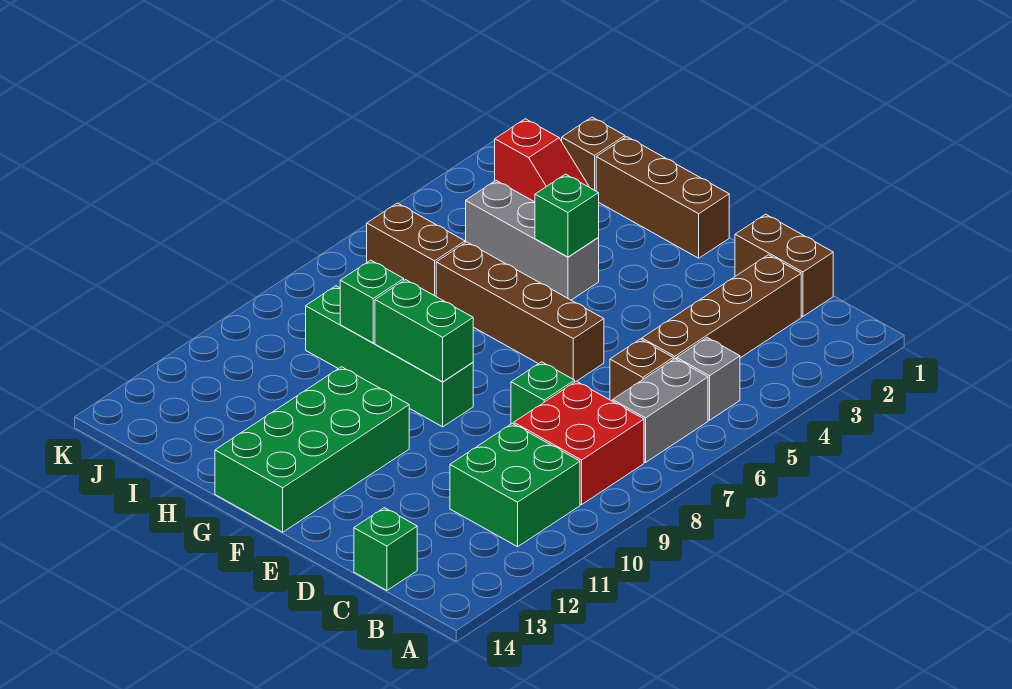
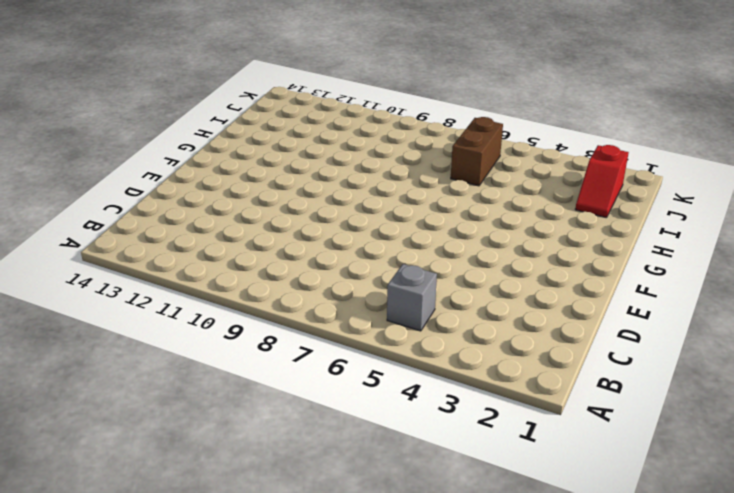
none -> grey 1x2 brick [613,359,708,462]
none -> red 2x2 brick [514,381,644,505]
none -> green 2x2 brick [450,423,580,547]

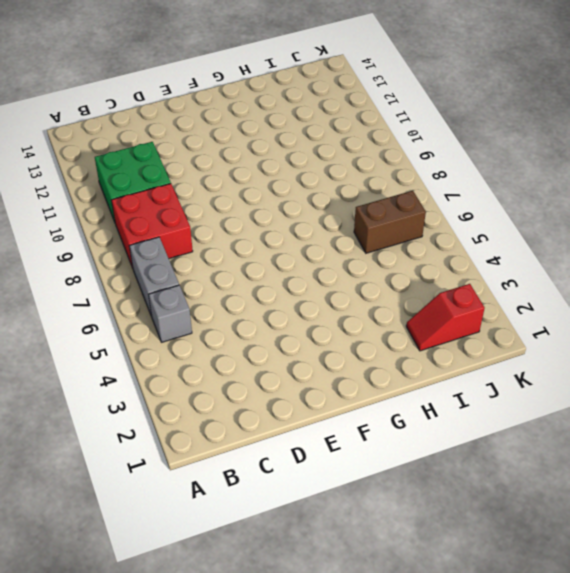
none -> brown 1x2 brick [735,214,833,317]
none -> brown 1x4 brick [642,255,801,359]
none -> brown 1x1 brick [610,339,673,401]

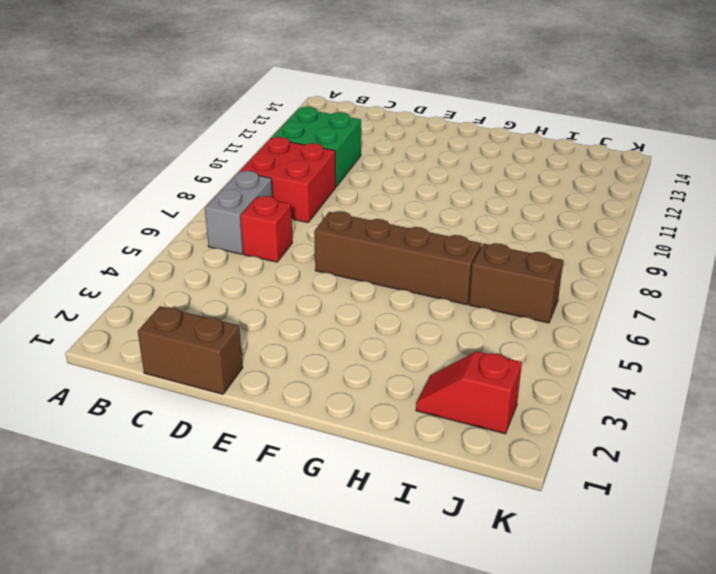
red 1x1 brick [241,196,292,262] -> brown 1x1 brick [610,339,673,401]
none -> grey 1x1 brick [677,338,740,420]
none -> brown 1x4 brick [642,255,801,359]
none -> green 1x1 brick [354,508,417,591]

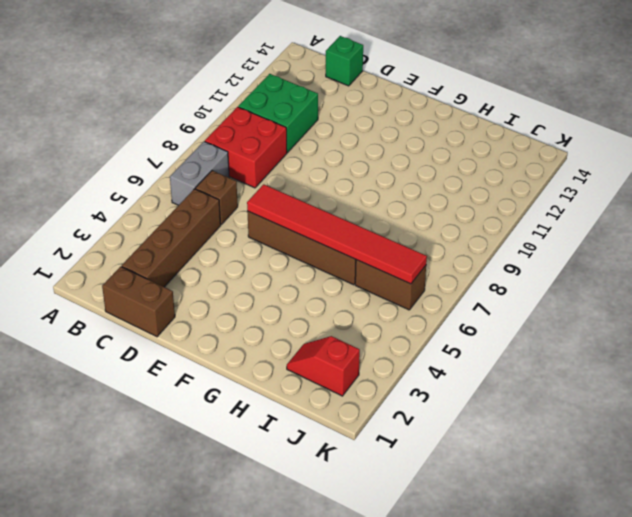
red 1x6 tile [247,184,427,284] -> none
none -> grey 1x1 brick [677,338,740,420]
none -> green 1x1 brick [511,362,575,424]
none -> brown 1x3 brick [596,137,729,258]

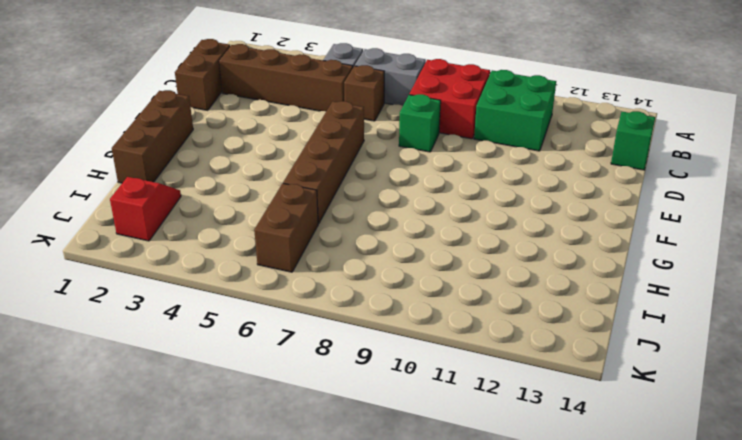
none -> green 1x4 brick [306,286,473,427]
none -> green 2x4 brick [215,367,409,532]
none -> grey 1x3 brick [466,181,599,300]

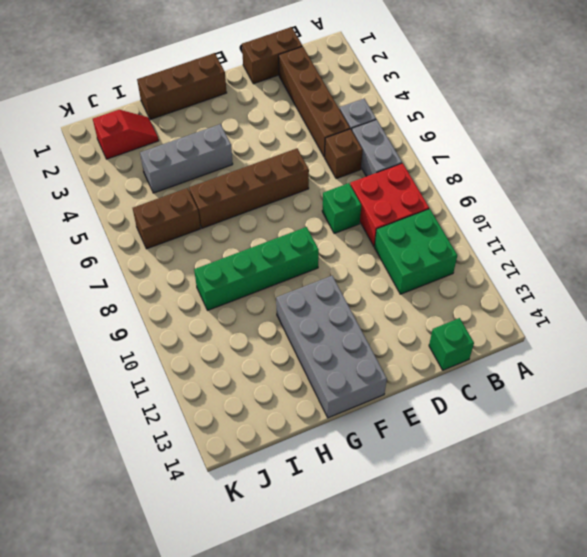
grey 2x4 brick [276,276,387,418] -> green 2x4 brick [215,367,409,532]
none -> brown 1x1 brick [562,117,625,191]
none -> green 1x2 brick [375,280,473,382]
none -> green 1x1 brick [535,174,599,257]

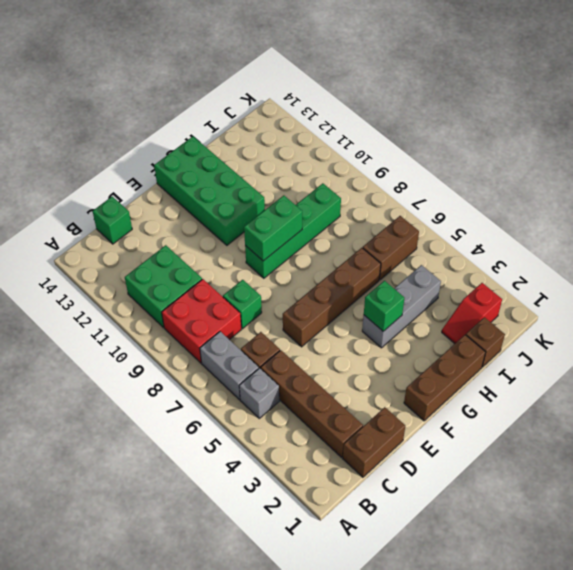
none -> green 1x1 brick [340,260,404,343]

